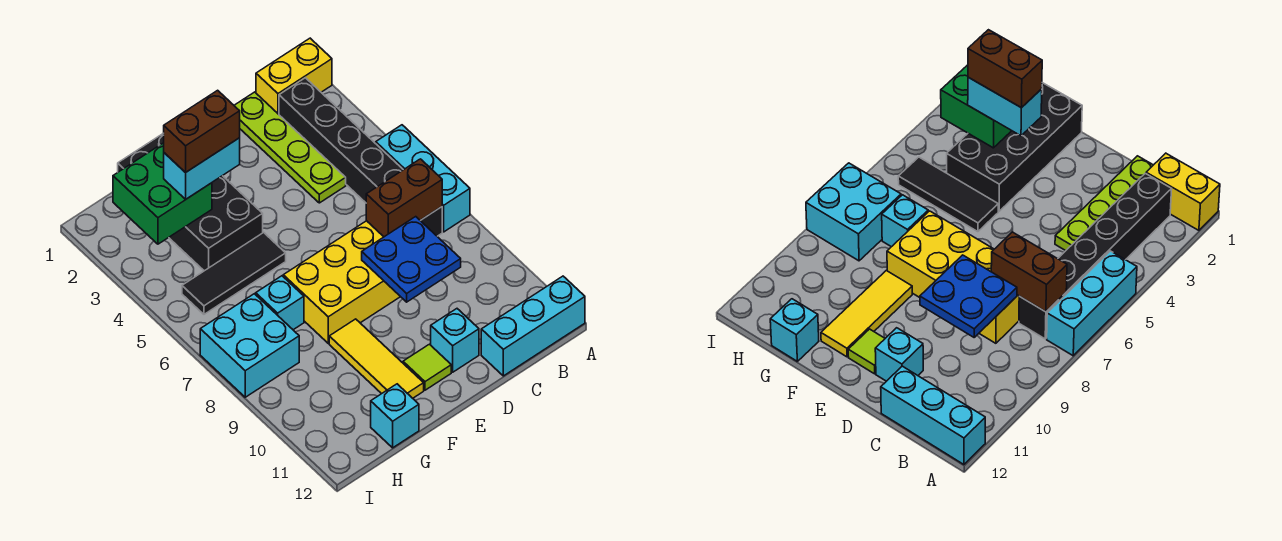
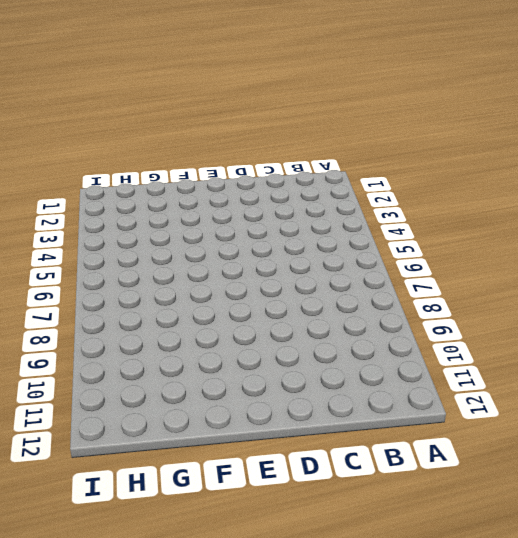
none -> yellow 1x2 brick [256,38,332,114]
none -> cyan 1x3 brick [376,125,470,232]
none -> cyan 1x3 brick [481,276,585,376]

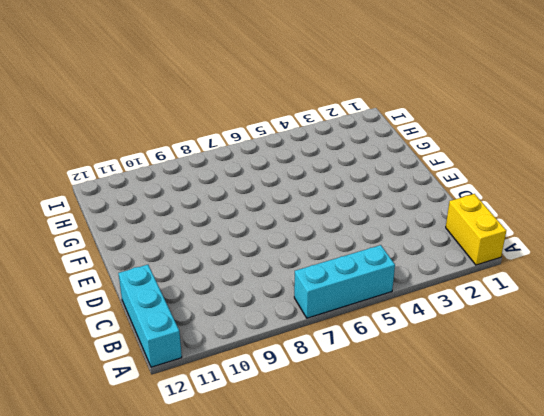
none -> black 1x6 brick [279,78,442,236]
none -> lime 1x4 plate [234,92,346,203]
none -> yellow 2x4 brick [283,221,400,343]

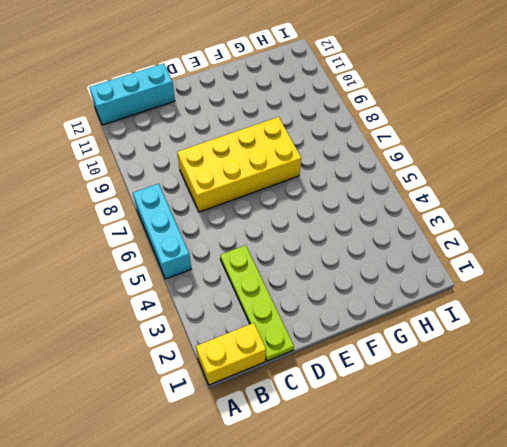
none -> black 1x6 brick [279,78,442,236]
none -> cyan 1x1 brick [431,309,479,372]
none -> lime 1x1 tile [403,344,451,390]

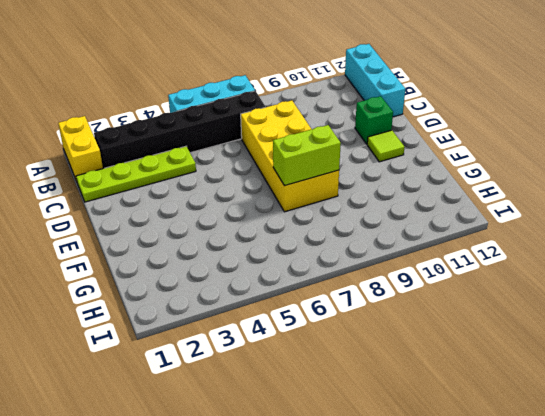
green 1x1 brick [355,96,393,144] -> cyan 1x1 brick [431,309,479,372]
lime 1x2 brick [273,125,341,186] -> none
none -> black 2x4 brick [118,133,263,271]
none -> black 1x3 tile [182,233,286,314]
none -> yellow 1x3 tile [329,319,424,398]

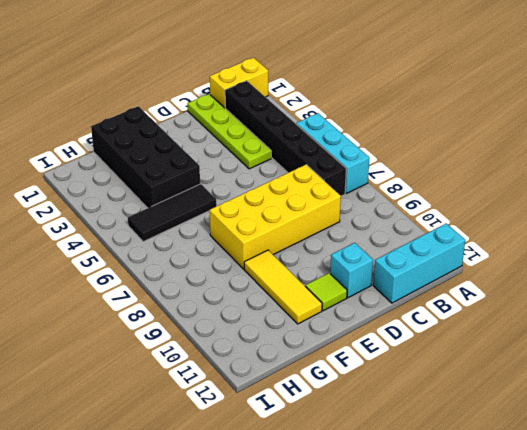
none -> cyan 1x1 brick [256,276,304,330]
none -> cyan 1x1 brick [371,384,419,448]
none -> cyan 2x2 brick [200,294,299,397]

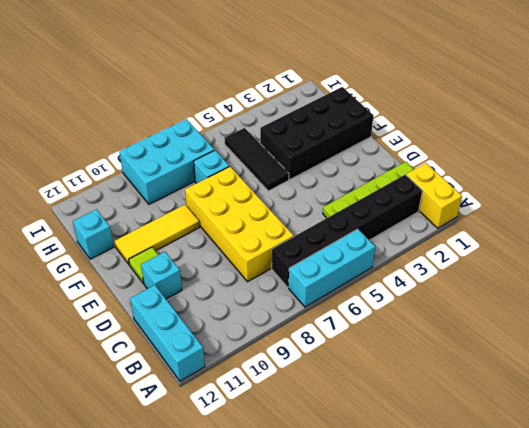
cyan 2x3 brick [119,119,214,204] -> cyan 2x2 brick [200,294,299,397]
none -> brown 1x2 brick [366,159,442,237]
none -> blue 2x2 plate [362,217,461,302]
none -> green 2x2 brick [113,143,212,244]

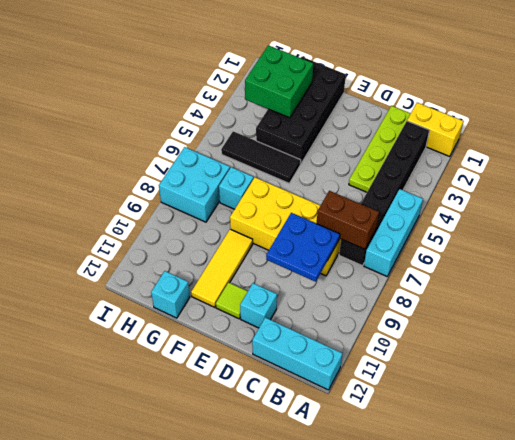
none -> cyan 1x2 brick [164,138,240,199]
none -> brown 1x2 brick [164,90,240,173]

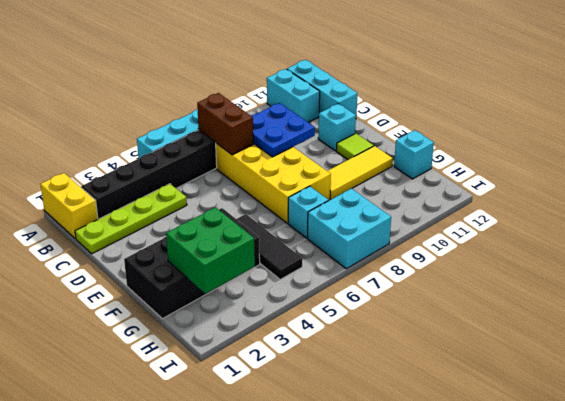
cyan 1x2 brick [267,69,320,122] -> cyan 1x2 brick moved to [164,138,240,199]
none -> brown 1x2 brick [164,90,240,173]

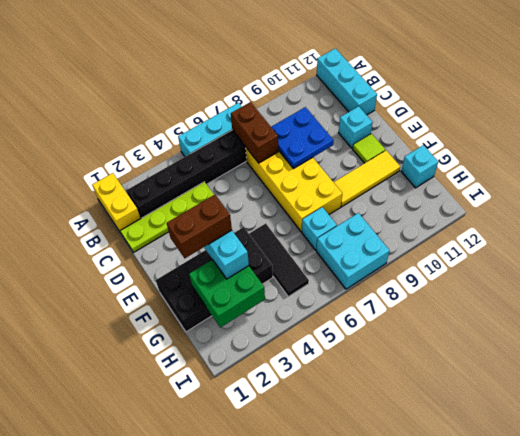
brown 1x2 brick [167,195,232,258] -> brown 1x2 brick turned to [164,90,240,173]

